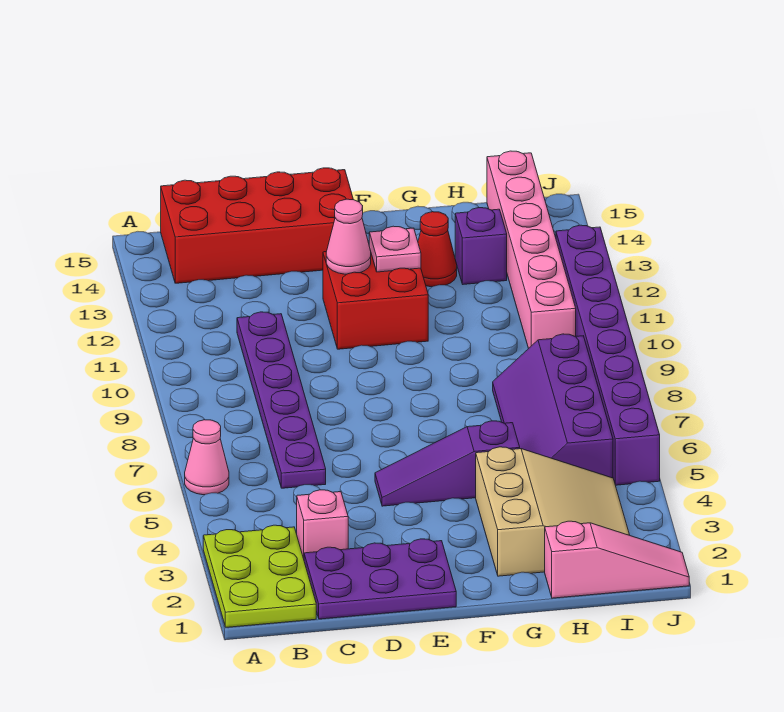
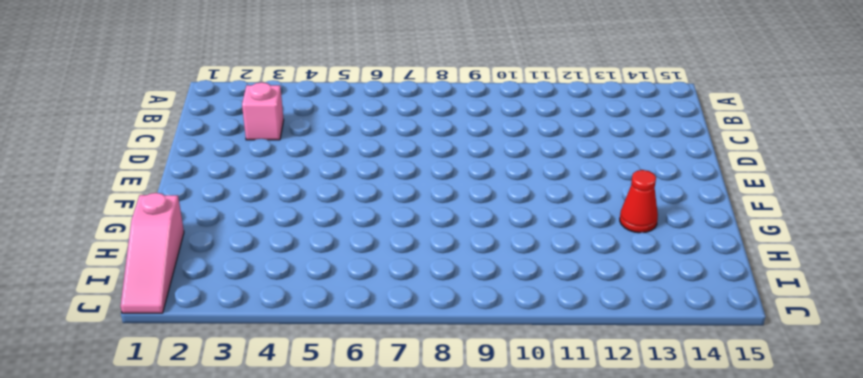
none -> lime 2x3 plate [203,525,316,627]
none -> pink 1x1 cone [185,420,229,495]
none -> red 2x4 brick [161,168,353,283]

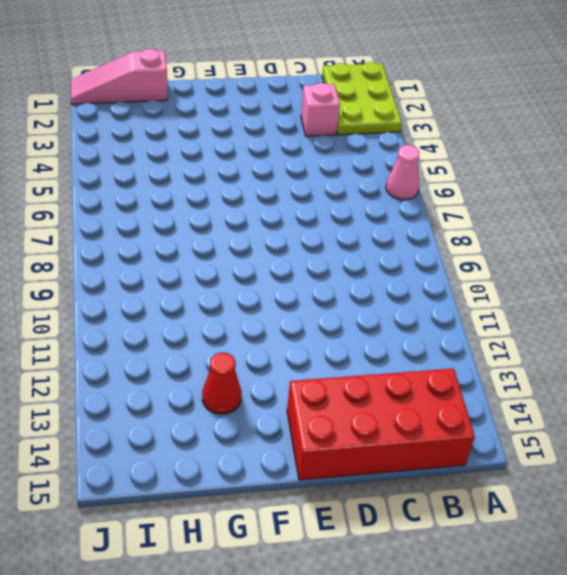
none -> purple 2x3 plate [304,539,456,619]
none -> purple 1x6 plate [237,312,326,488]
none -> purple 1x3 slope [375,421,520,506]

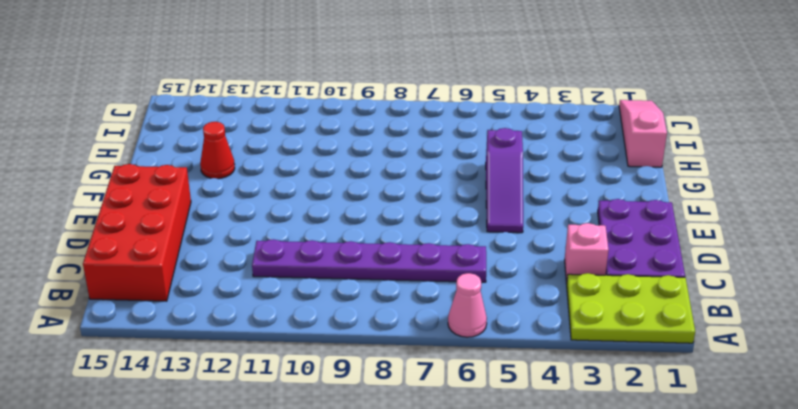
none -> red 2x2 brick [323,252,428,349]
none -> tan 3x3 slope [476,447,629,576]
none -> purple 2x4 slope [493,334,613,478]

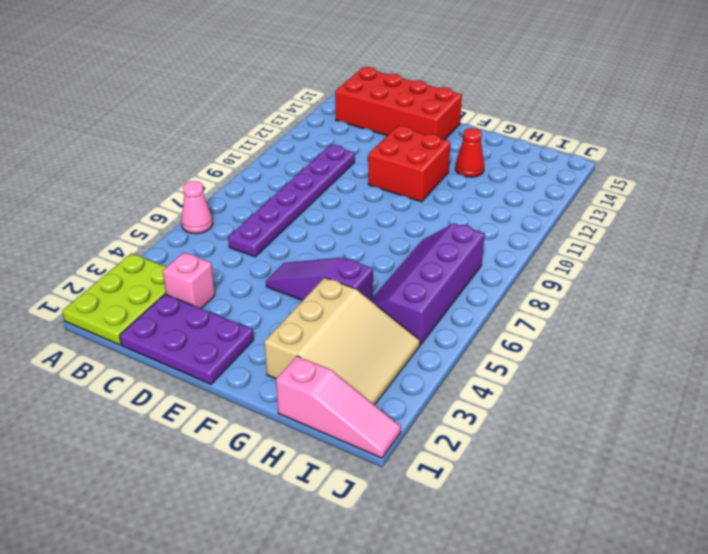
none -> purple 1x1 brick [455,208,507,284]
none -> pink 1x6 brick [487,151,576,349]
none -> purple 1x8 brick [556,225,660,485]

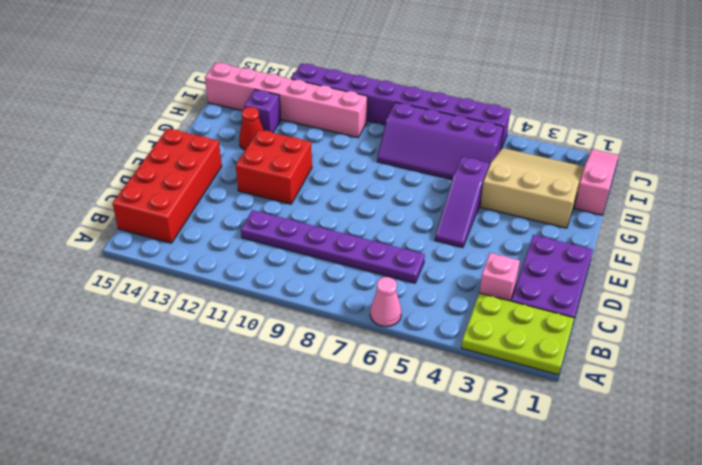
none -> pink 1x1 cone [326,199,371,274]
none -> pink 1x1 plate [369,226,421,272]

